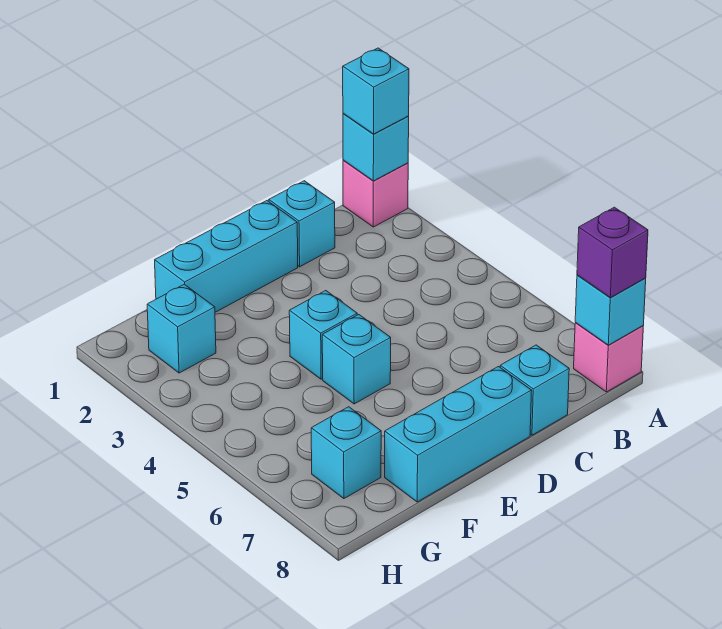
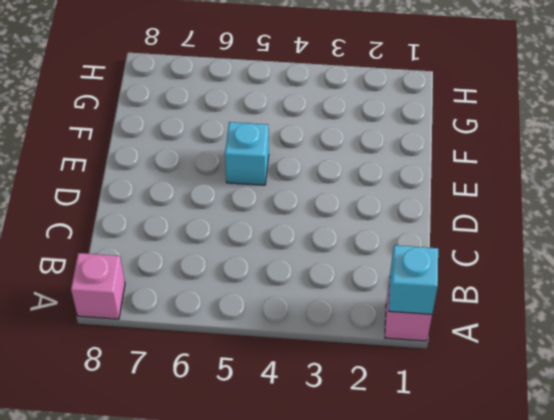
none -> cyan 1x1 brick [269,181,335,267]
none -> cyan 1x1 brick [500,345,569,435]
none -> cyan 1x3 brick [155,201,298,312]

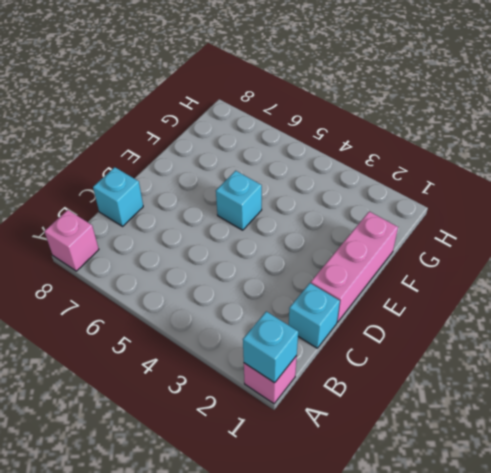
pink 1x3 brick [311,212,398,322] -> cyan 1x3 brick [155,201,298,312]
none -> cyan 1x3 brick [385,367,532,502]
none -> cyan 1x1 brick [289,291,357,379]
none -> cyan 1x1 brick [147,284,216,373]

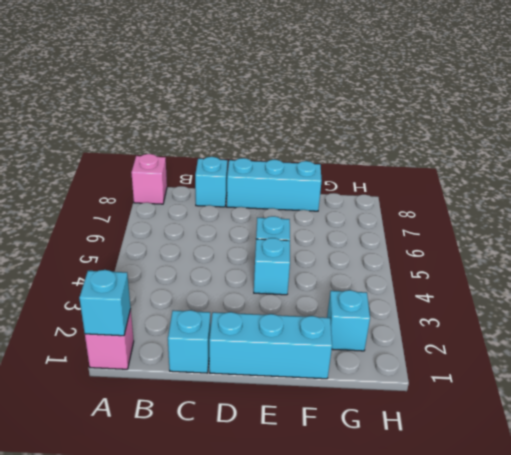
none -> cyan 1x1 brick [311,407,381,499]
none -> cyan 1x1 brick [575,275,646,345]
none -> cyan 1x1 brick [343,48,409,134]

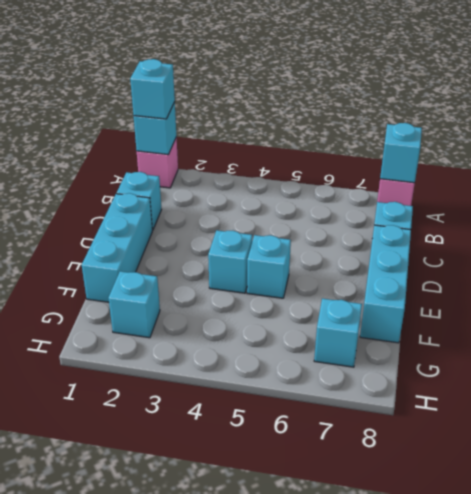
none -> purple 1x1 brick [577,207,648,298]

